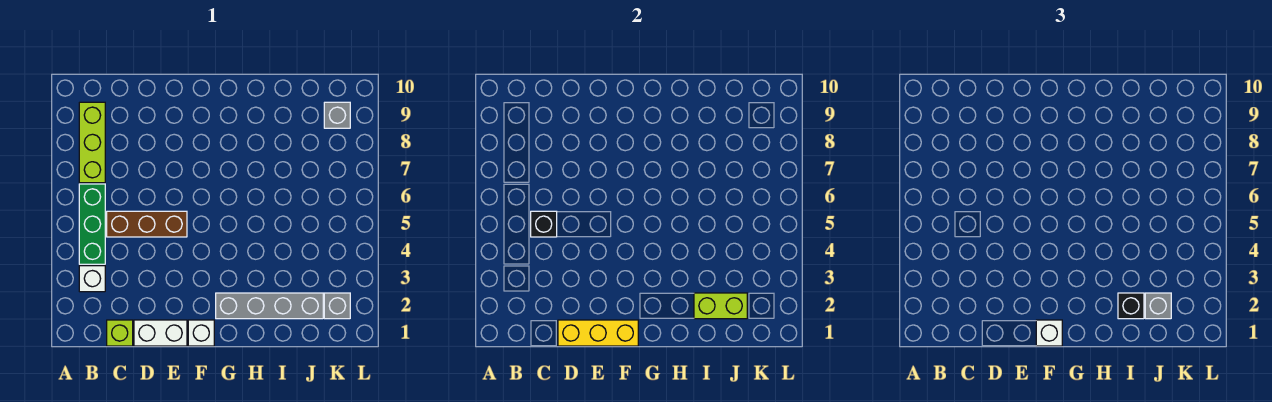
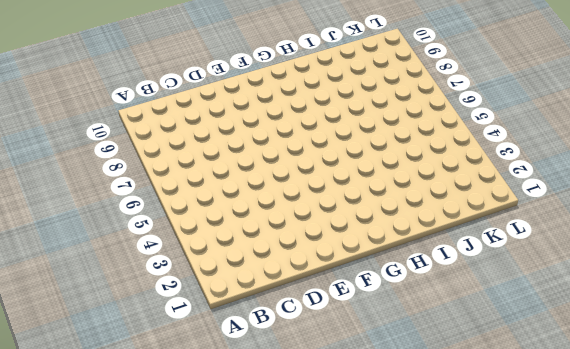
none -> white 1x1 brick [79,266,105,292]
none -> green 1x3 brick [79,184,105,264]
none -> lime 1x3 brick [79,102,105,183]

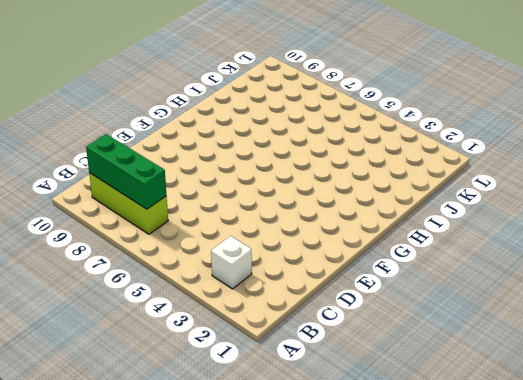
green 1x3 brick [86,134,166,209] -> green 1x3 brick moved to [79,184,105,264]
none -> lime 1x1 brick [107,320,133,346]
none -> brown 1x3 brick [107,211,187,237]
none -> white 1x2 brick [134,320,187,346]

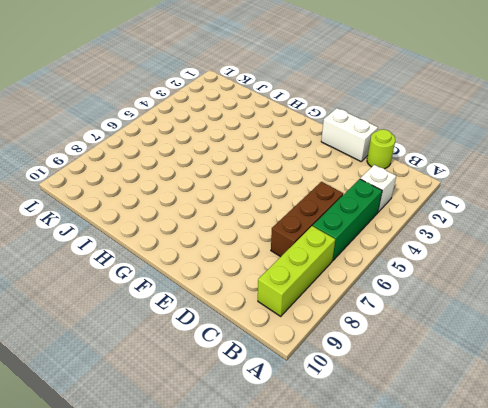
lime 1x1 round brick [367,129,395,169] -> lime 1x1 brick [107,320,133,346]
brown 1x3 brick [271,182,343,257] -> brown 1x3 brick turned to [107,211,187,237]
none -> white 1x1 brick [188,320,214,346]
none -> grey 1x4 brick [216,293,323,319]
none -> grey 1x1 brick [324,293,350,319]

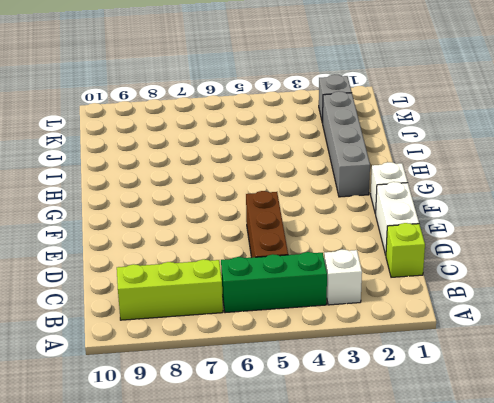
none -> grey 1x1 brick [324,102,350,128]
none -> black 1x1 brick [531,211,557,237]
none -> yellow 1x3 brick [558,320,638,346]

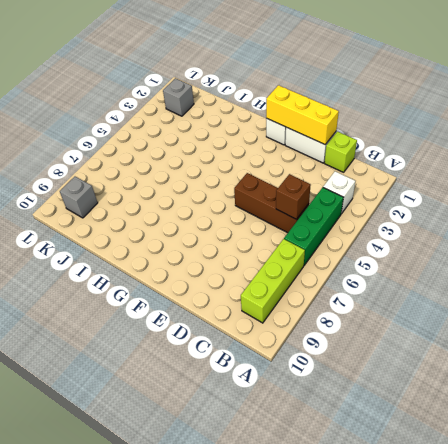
brown 1x1 brick [276,174,311,219] -> black 1x1 brick [531,211,557,237]
none -> grey 1x4 brick [216,293,323,319]
none -> lime 1x2 brick [694,293,747,319]
none -> white 1x1 brick [1036,320,1062,346]

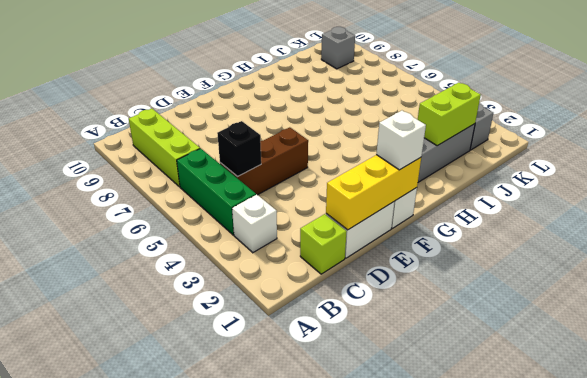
none -> black 1x1 brick [1118,293,1144,319]
none -> grey 1x1 brick [1145,293,1171,319]

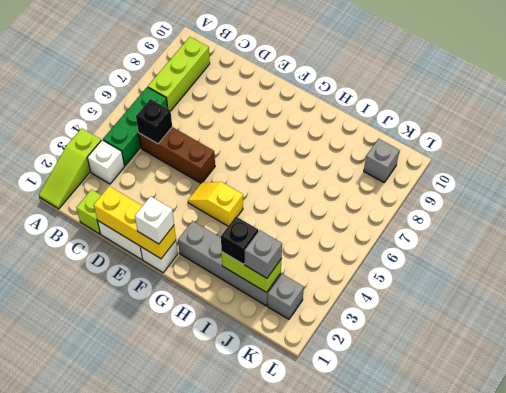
lime 1x3 slope [39,128,101,209] -> none
yellow 1x2 slope [188,182,243,226] -> none

